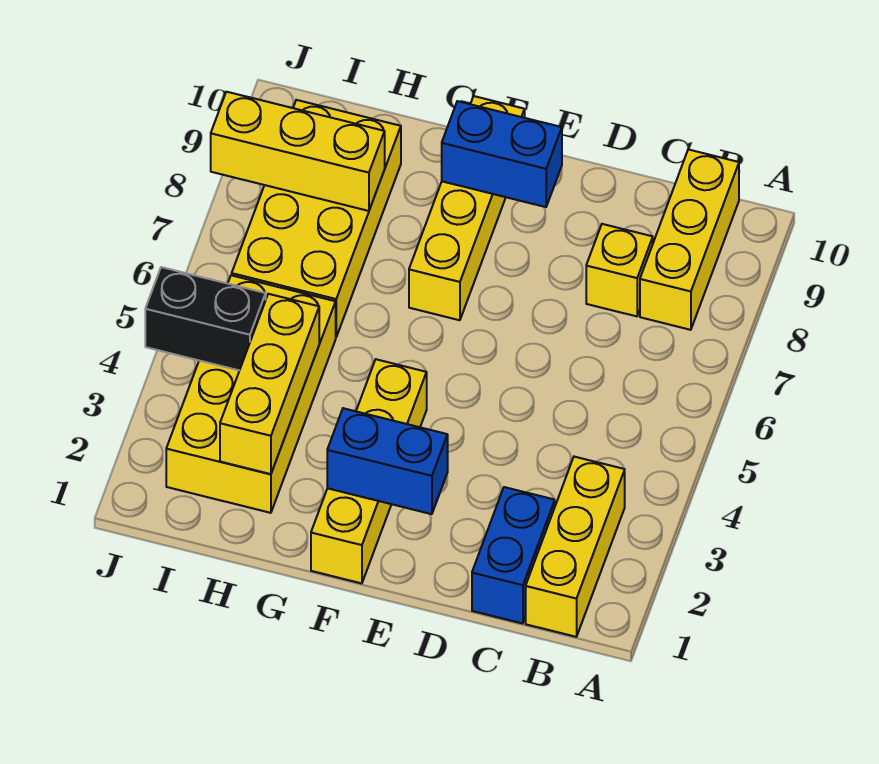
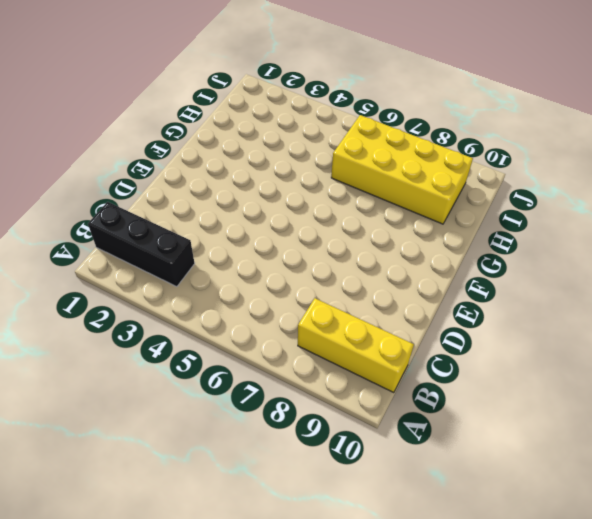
black 1x3 brick [88,202,195,287] -> yellow 1x3 brick [526,457,625,637]
none -> blue 1x2 brick [472,487,555,624]
none -> yellow 1x1 brick [586,224,653,316]
none -> yellow 1x4 brick [311,359,427,583]

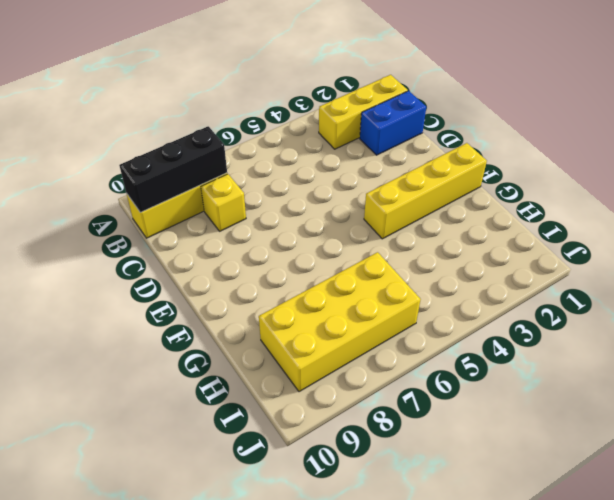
black 1x3 brick [119,126,227,212] -> none
none -> yellow 1x4 brick [409,96,525,320]
none -> yellow 2x4 brick [166,275,336,513]
none -> blue 1x2 brick [327,408,448,514]

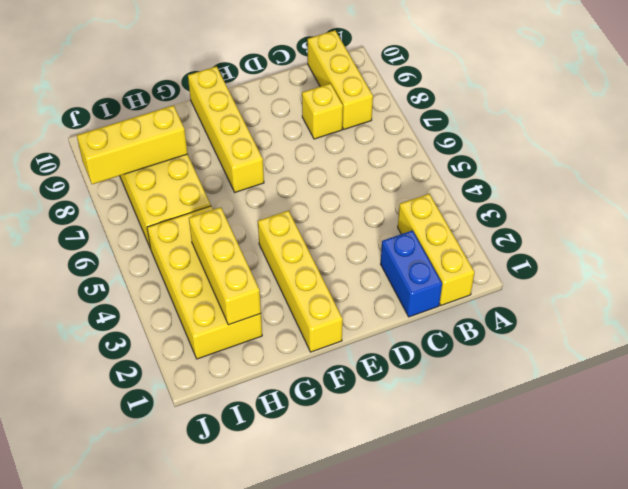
none -> blue 1x2 brick [327,408,448,514]
none -> blue 1x2 brick [442,101,562,207]
none -> black 1x2 brick [145,267,266,370]

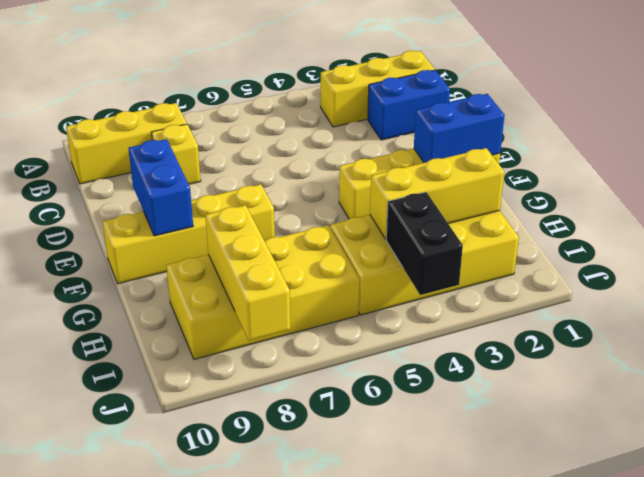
blue 1x2 brick [414,94,505,163] -> blue 1x2 brick turned to [327,408,448,514]

